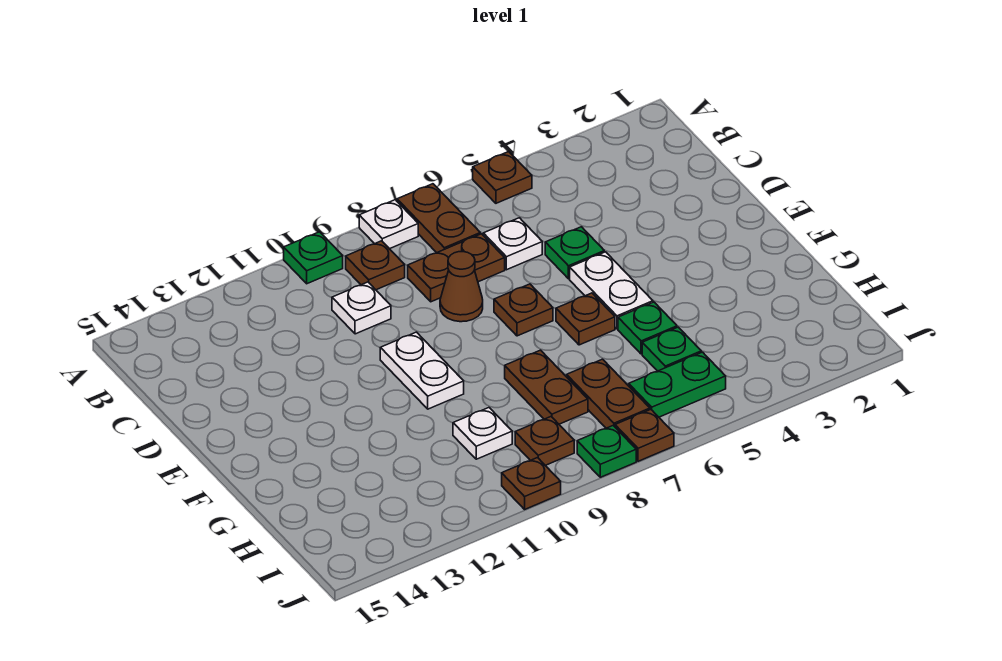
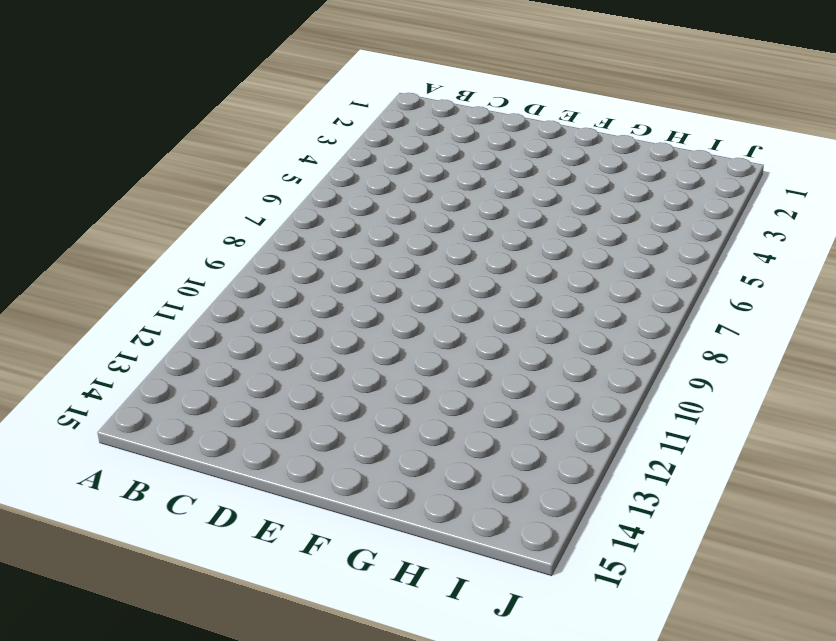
none -> brown 1x1 plate [473,152,532,203]
none -> brown 1x2 plate [397,184,480,253]
none -> white 1x1 plate [359,200,418,249]

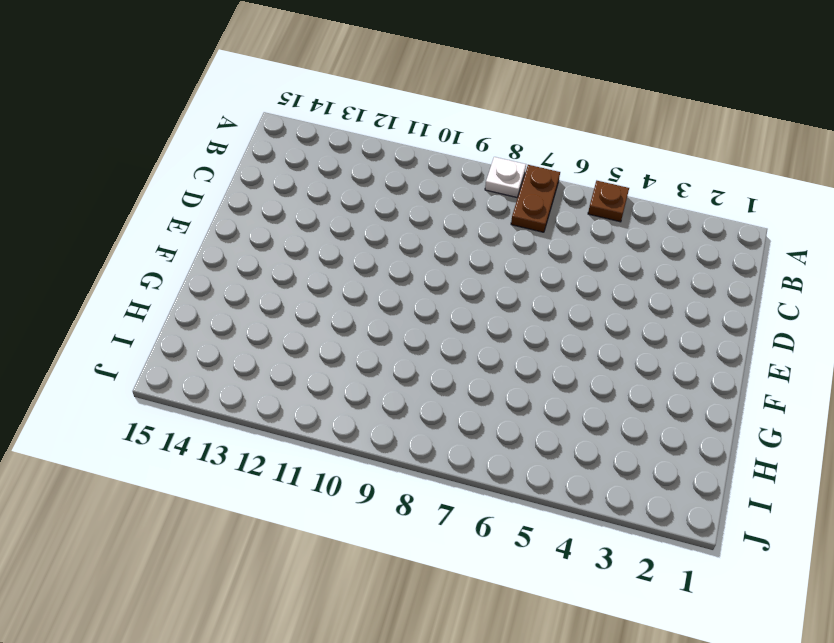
none -> green 1x1 plate [284,232,343,284]
none -> brown 1x1 plate [346,241,405,290]
none -> white 1x1 plate [483,218,542,270]

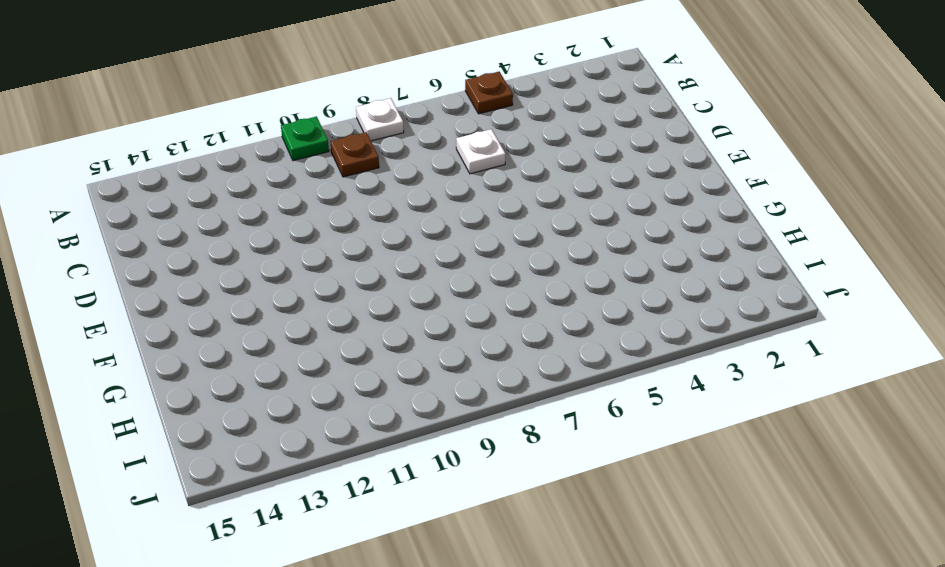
none -> brown 1x2 plate [397,184,480,253]
none -> brown 1x2 plate [408,234,505,302]
none -> white 1x1 plate [332,282,391,334]

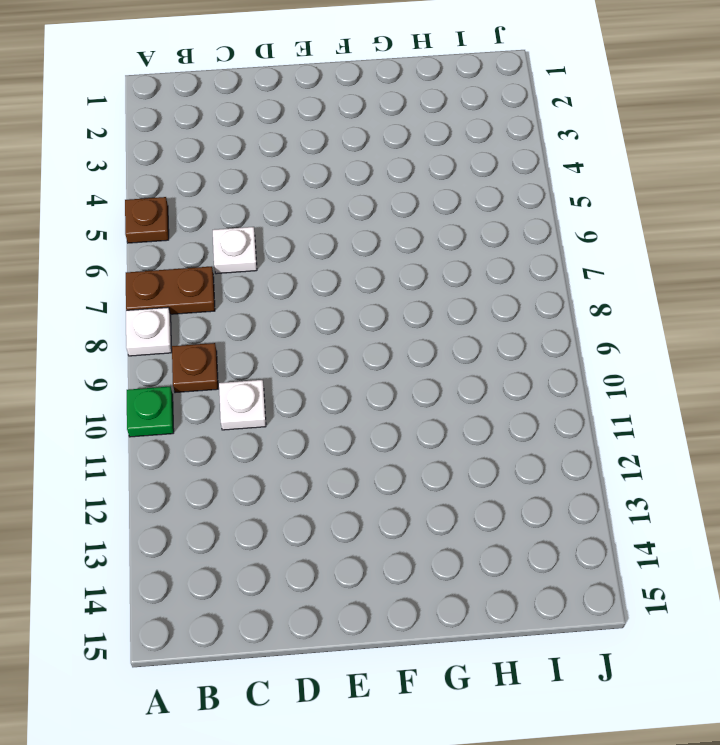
none -> brown 1x2 plate [408,234,505,302]
none -> green 1x1 plate [545,227,604,279]
none -> brown 1x1 cone [440,252,483,322]

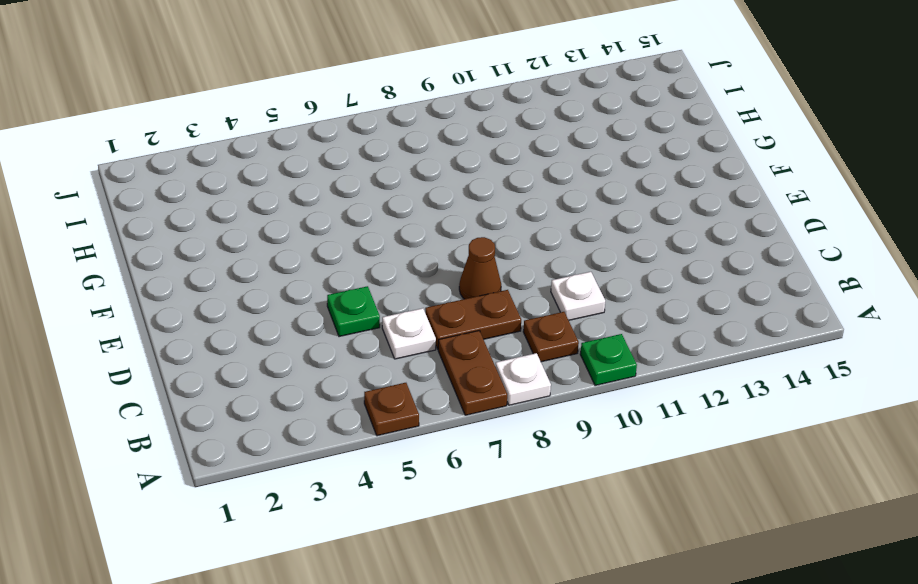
none -> white 1x2 plate [570,252,653,329]
none -> brown 1x1 plate [494,284,553,336]
none -> white 1x2 plate [380,332,464,409]

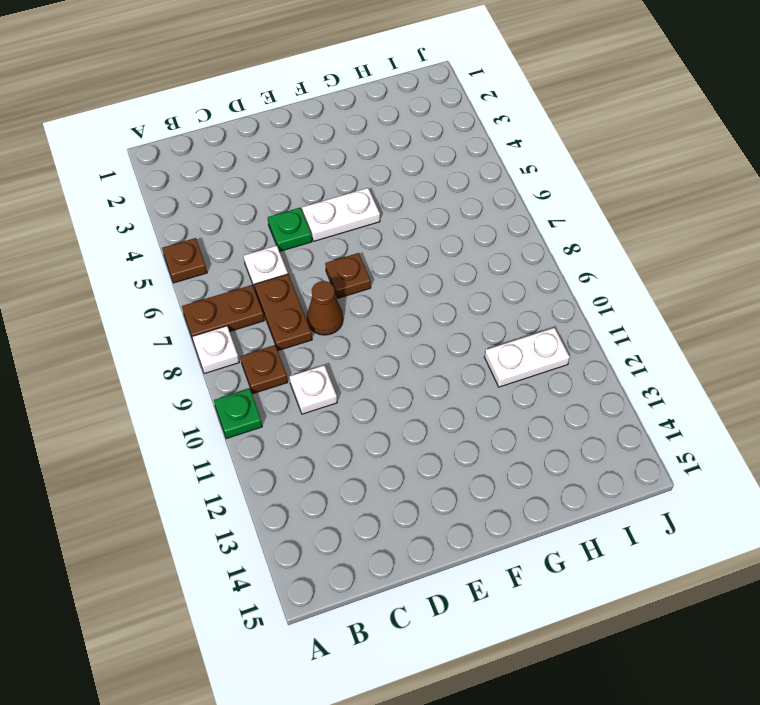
white 1x2 plate [484,328,570,387] -> white 1x2 plate moved to [380,332,464,409]
none -> brown 1x1 plate [556,293,615,345]
none -> green 1x1 plate [618,302,677,354]
none -> brown 1x2 plate [505,350,588,424]

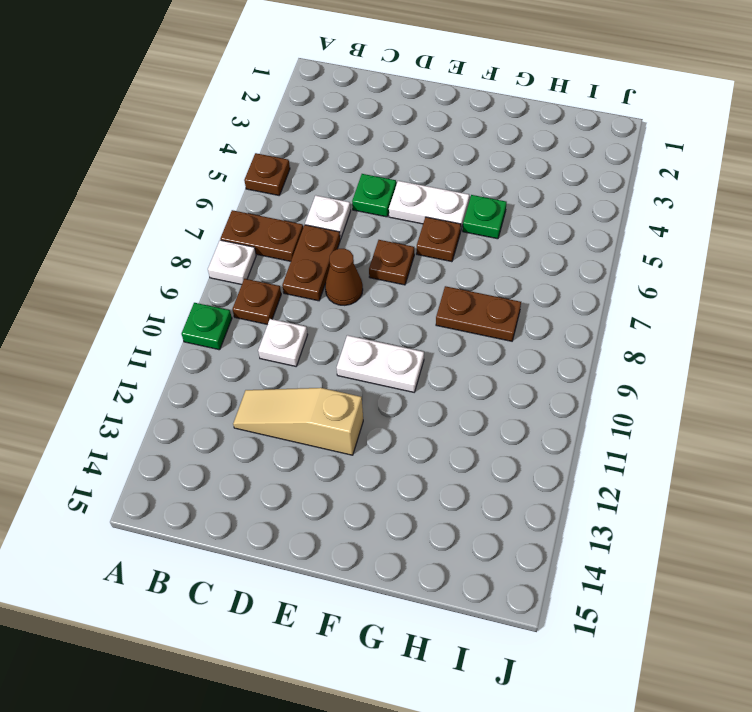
tan 1x3 slope [233,388,363,455] -> none
none -> green 1x1 plate [642,327,701,371]
none -> brown 1x2 plate [567,359,650,428]
none -> white 1x1 plate [453,408,512,459]

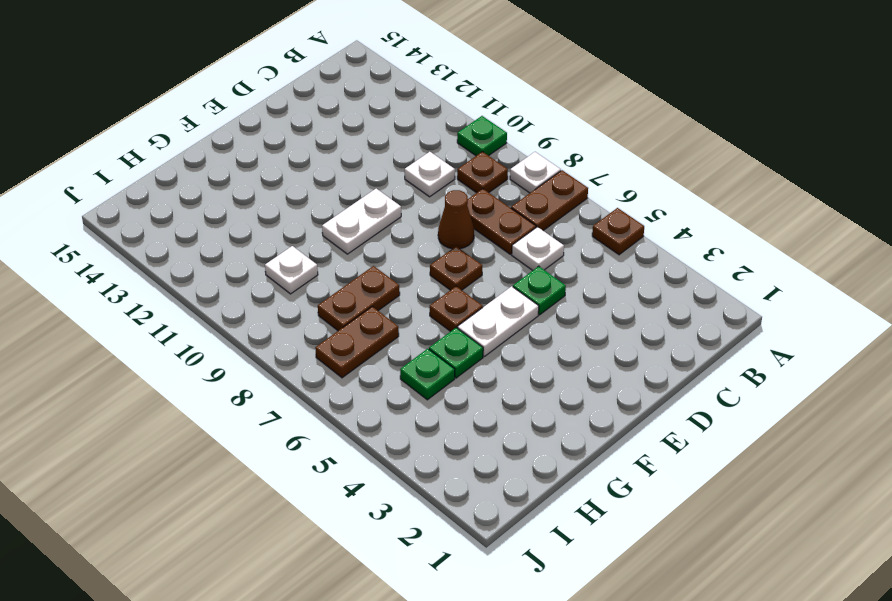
none -> green 1x2 plate [629,352,726,417]
none -> brown 1x1 plate [515,417,574,465]
none -> brown 1x1 plate [615,410,674,461]

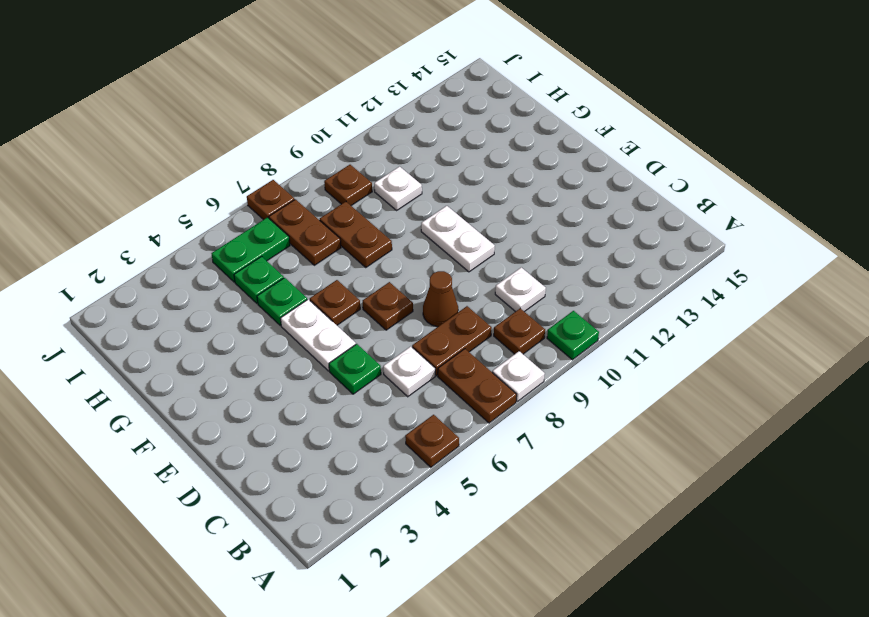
none -> green 1x1 plate [577,426,636,477]
none -> brown 1x1 plate [502,458,561,509]

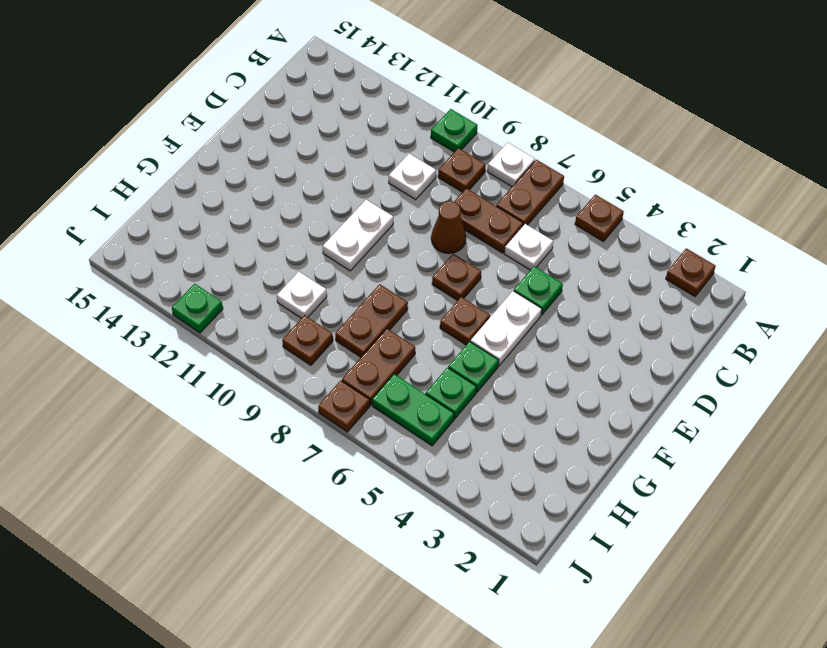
brown 1x1 plate [666,248,716,296] -> brown 1x1 plate moved to [502,458,561,509]
green 1x1 plate [172,284,223,333] -> green 1x1 plate moved to [577,426,636,477]

